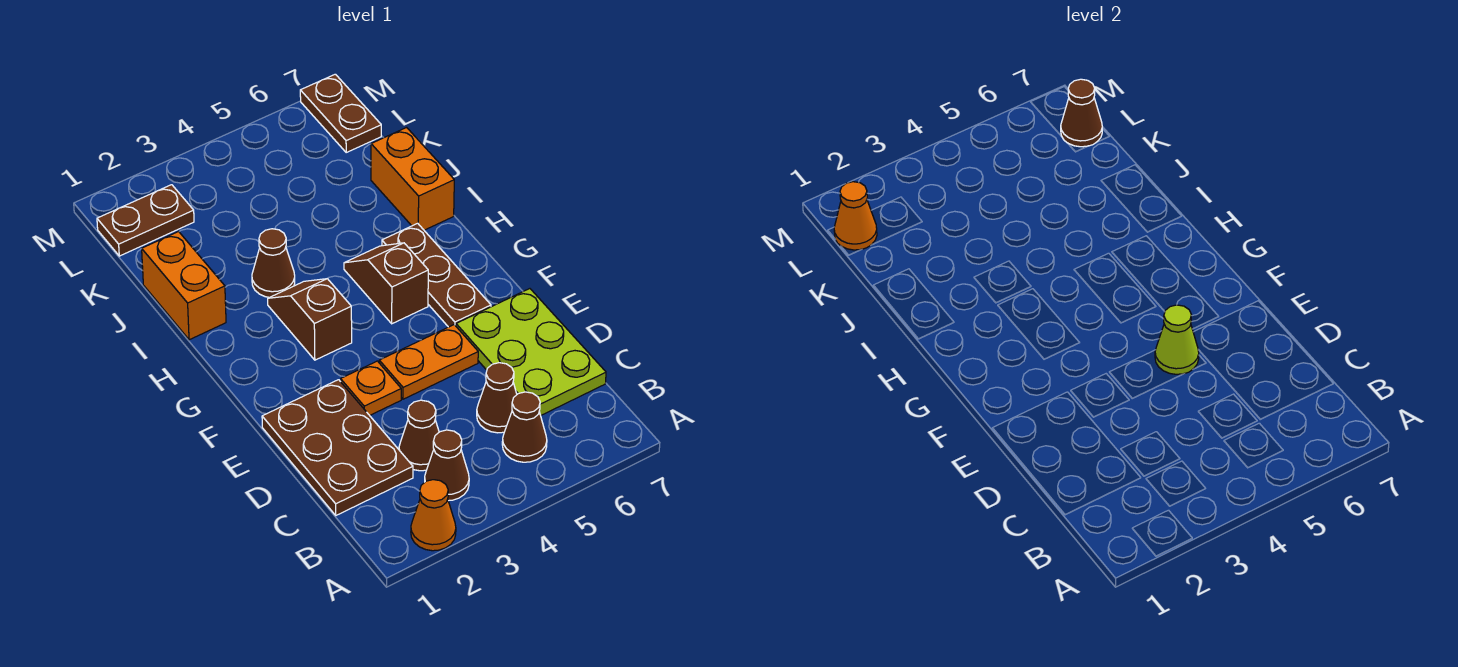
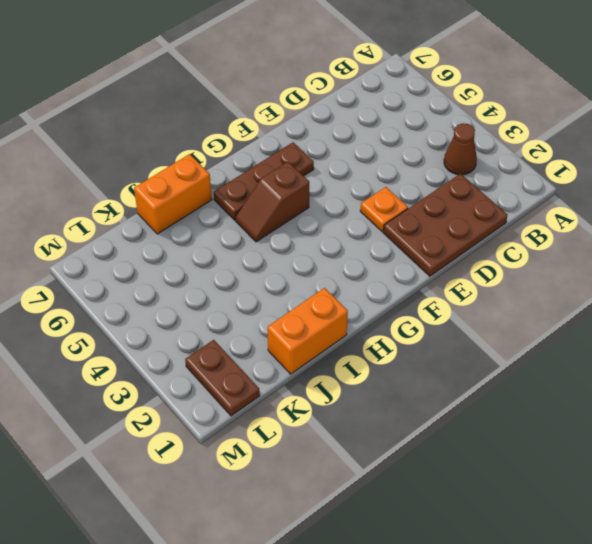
none -> orange 1x1 cone [411,480,456,551]
none -> brown 1x1 cone [502,392,547,462]
none -> brown 1x1 cone [399,400,439,471]

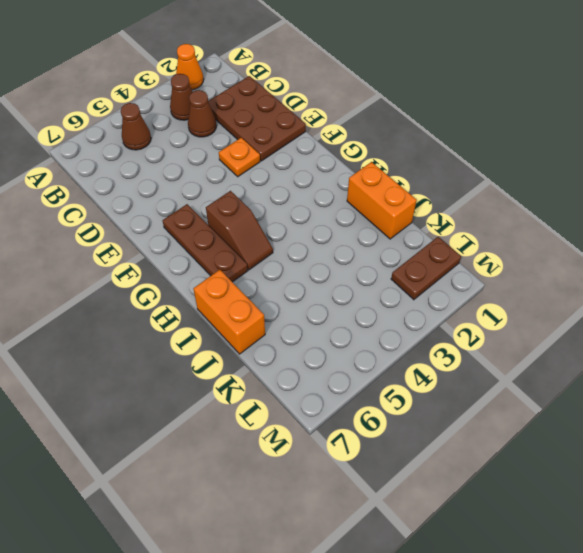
none -> brown 1x1 cone [477,363,517,433]
none -> lime 2x3 plate [456,289,606,415]
none -> orange 1x2 plate [379,325,478,399]

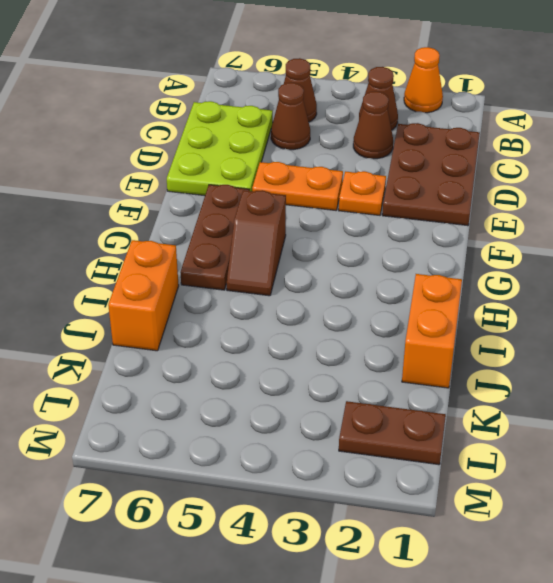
none -> brown 1x2 slope [268,279,352,360]
none -> brown 1x1 cone [252,229,295,297]
none -> brown 1x2 plate [300,74,381,152]

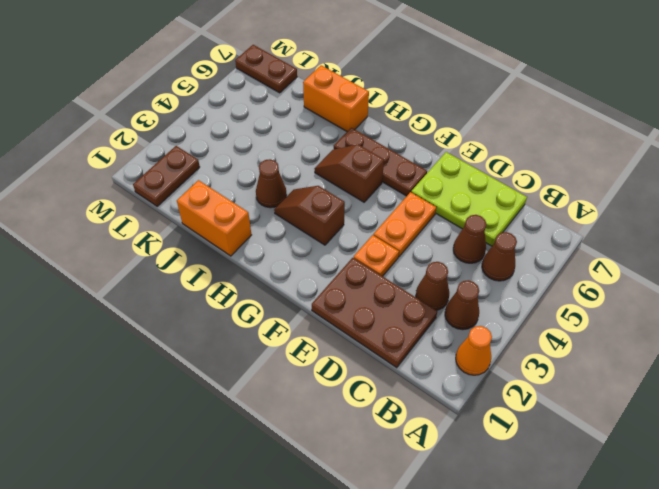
none -> lime 1x1 cone [1155,305,1199,374]
none -> orange 1x1 cone [834,182,877,250]
none -> brown 1x1 cone [1061,79,1102,147]

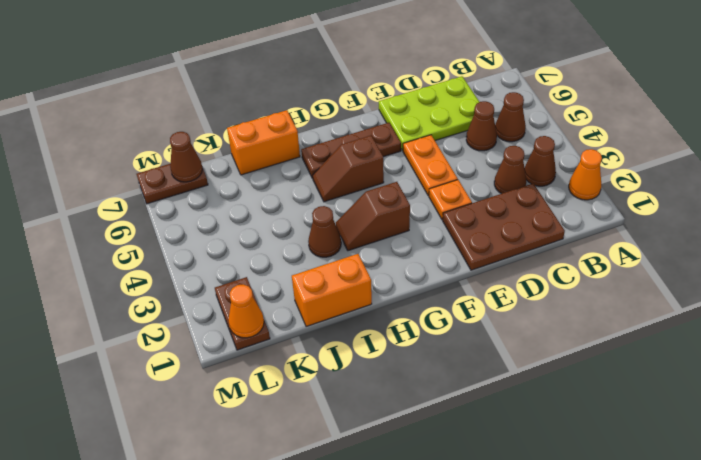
none -> lime 1x1 cone [1155,305,1199,374]

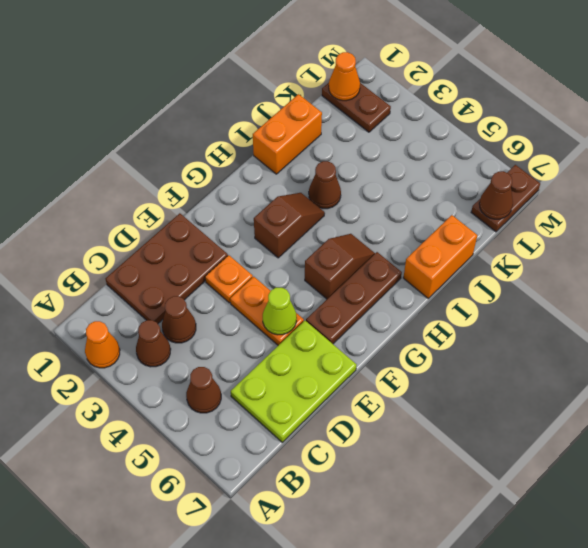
none -> brown 1x1 cone [477,363,517,433]

